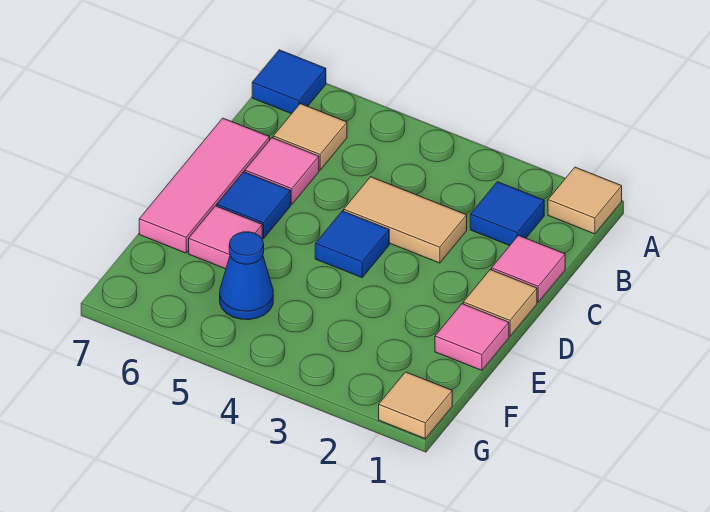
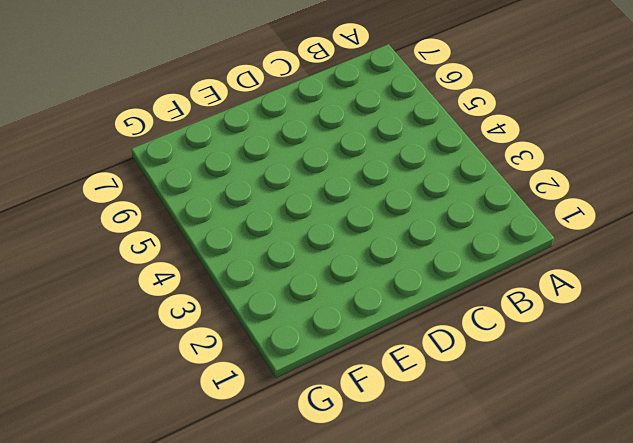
none -> tan 1x1 tile [548,167,622,234]
none -> blue 1x1 tile [252,50,326,114]
none -> blue 1x1 tile [470,182,544,246]

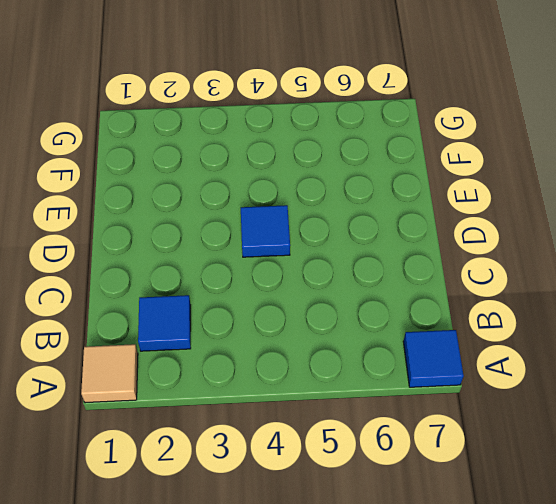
none -> tan 1x1 tile [273,104,347,170]
none -> pink 1x1 tile [492,236,565,302]
none -> tan 1x2 tile [344,177,467,263]

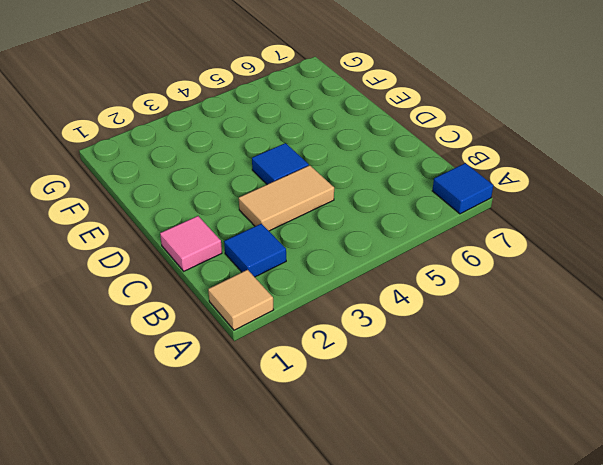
none -> tan 1x1 tile [273,104,347,170]
none -> pink 1x1 tile [245,138,319,204]
none -> pink 1x3 tile [139,118,270,253]

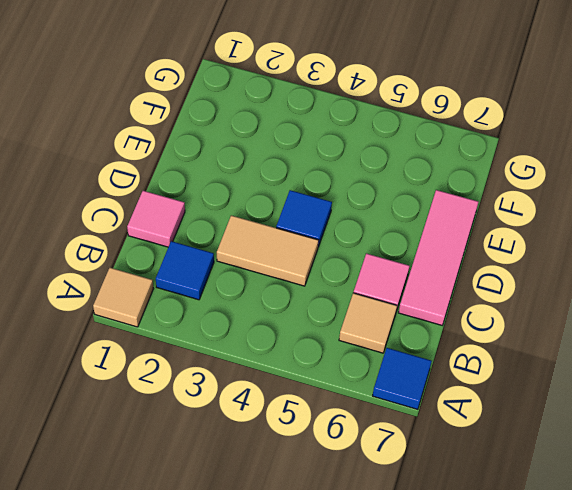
none -> tan 1x1 tile [463,270,537,336]
none -> blue 1x1 tile [217,172,291,238]
none -> pink 1x1 tile [435,304,509,370]

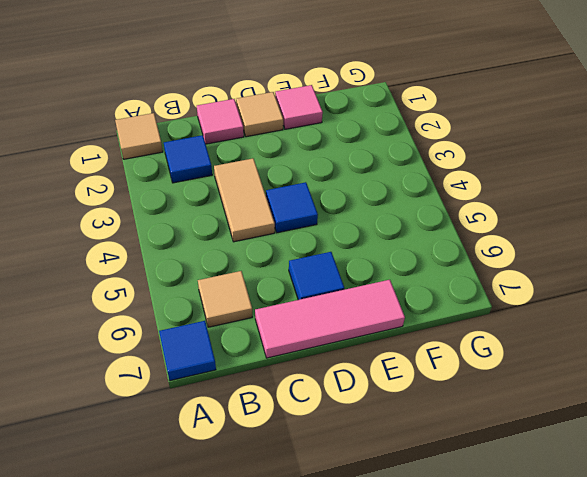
none -> pink 1x1 tile [245,138,319,204]
none -> pink 1x1 tile [189,206,262,269]
none -> blue 1x1 cone [220,232,273,320]

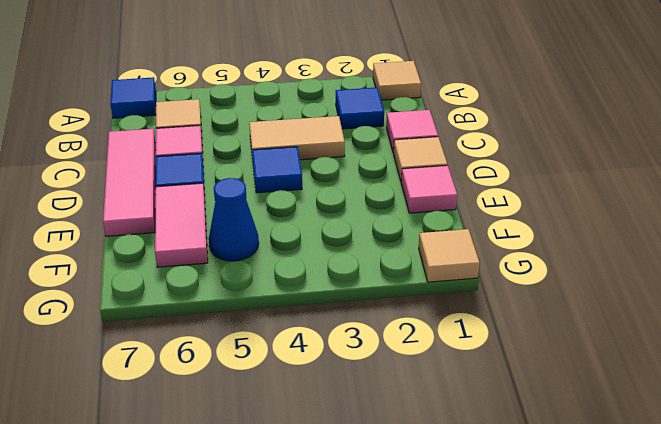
pink 1x2 tile [155,183,208,267] -> pink 1x1 tile [189,206,262,269]

